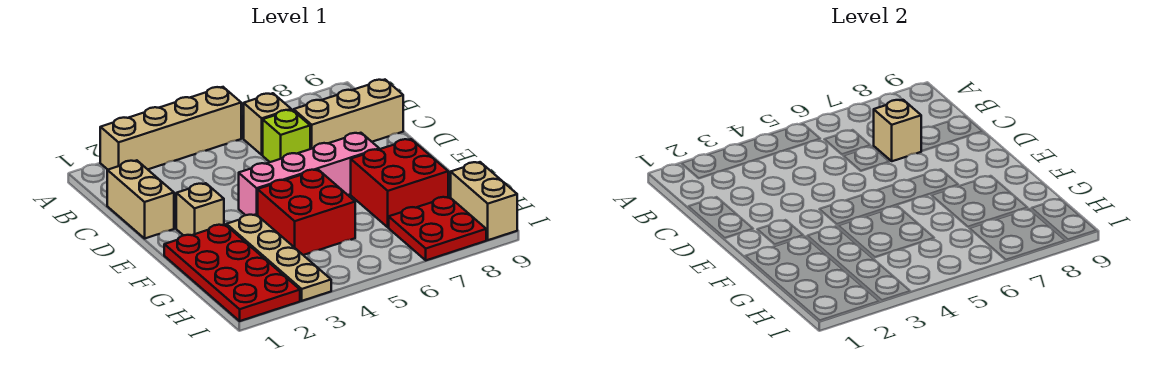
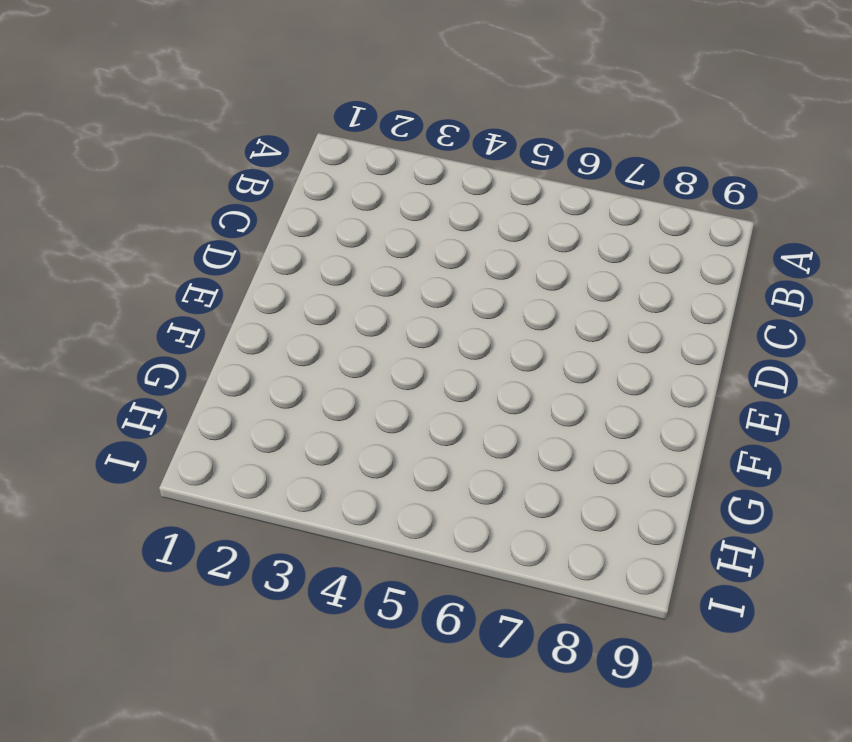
none -> tan 1x4 brick [100,87,241,170]
none -> tan 1x1 brick [244,93,291,155]
none -> tan 1x2 brick [107,160,174,238]

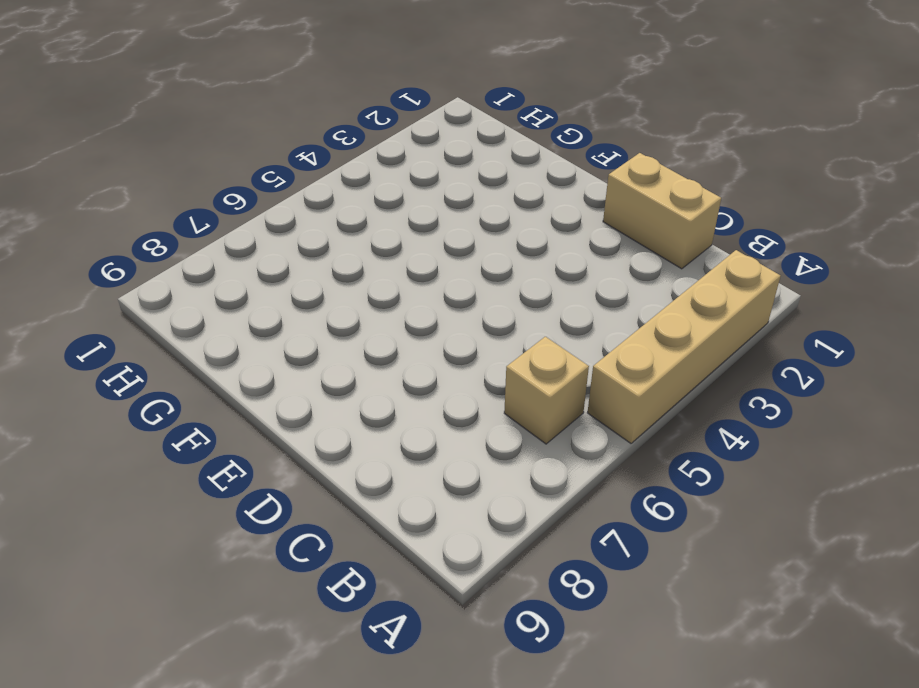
none -> lime 1x1 brick [263,110,310,162]
none -> tan 1x3 brick [294,80,403,149]
none -> tan 1x1 brick [176,183,224,236]

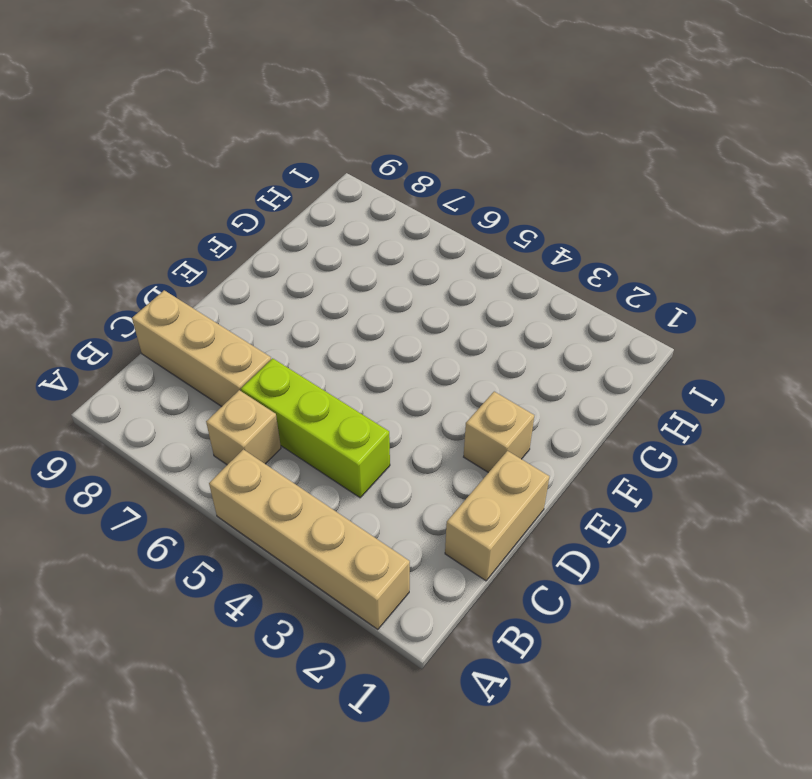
lime 1x3 brick [241,358,390,498] -> lime 1x1 brick [263,110,310,162]
none -> pink 1x4 brick [239,133,379,215]
none -> red 2x4 plate [164,225,300,321]
none -> tan 1x4 plate [227,214,331,301]

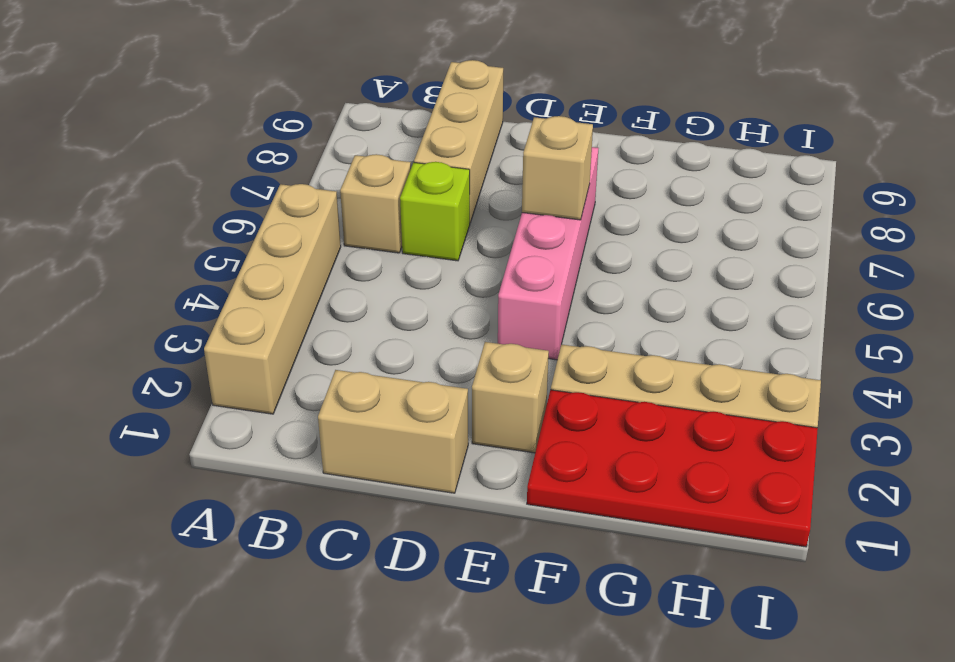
tan 1x1 brick [522,116,593,220] -> tan 1x1 brick moved to [874,100,921,161]
none -> red 2x2 brick [258,170,355,255]
none -> red 2x2 brick [351,139,448,227]
none -> red 2x2 plate [389,197,486,260]

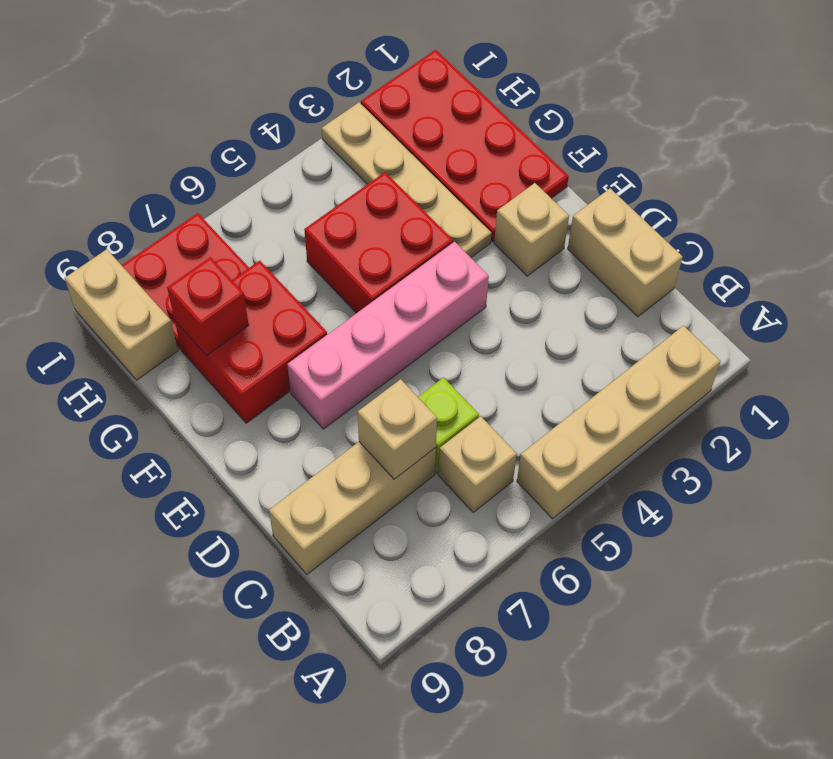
red 1x1 brick [167,257,249,356] -> none

